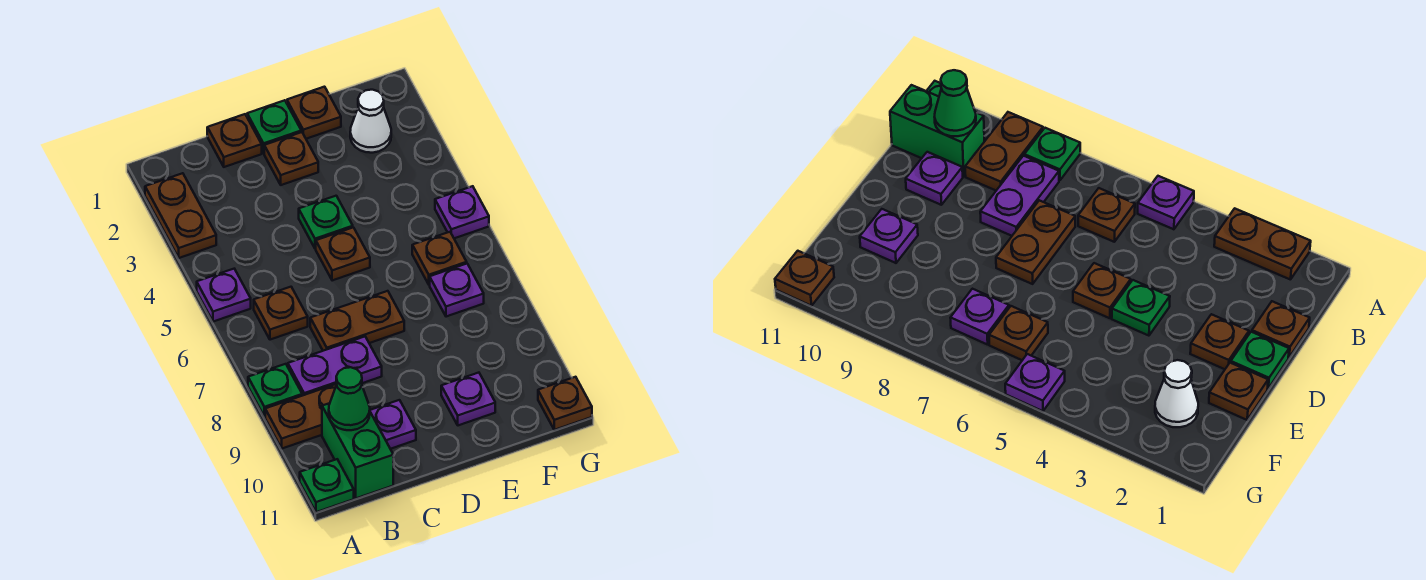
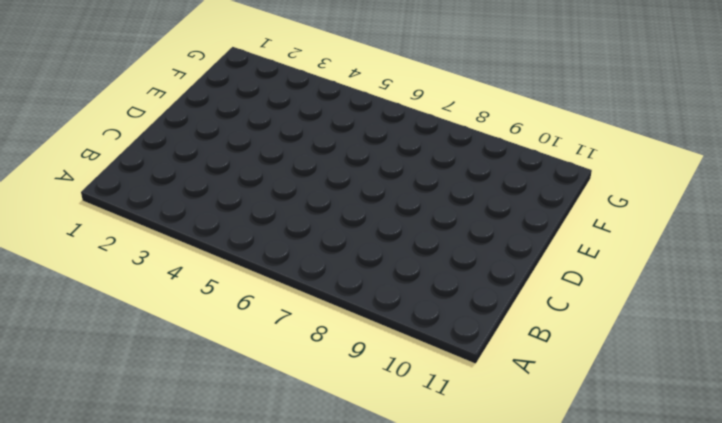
none -> brown 1x2 plate [145,173,216,258]
none -> purple 1x1 plate [197,269,251,322]
none -> green 1x1 plate [248,364,302,417]

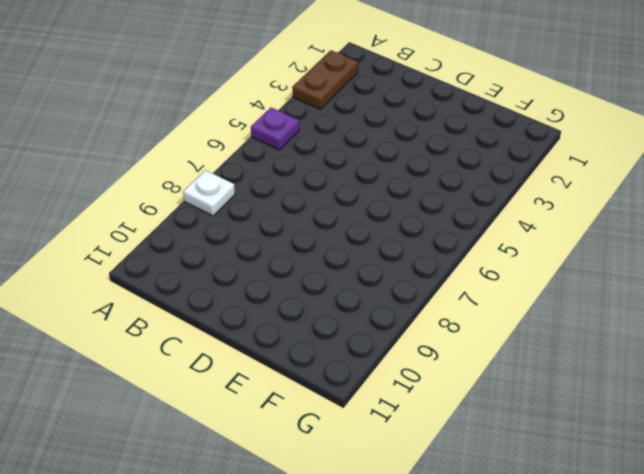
white 1x1 plate [183,170,235,216] -> green 1x1 plate [248,364,302,417]
none -> brown 1x2 plate [265,384,337,449]
none -> green 1x1 plate [300,459,354,512]
none -> brown 1x1 plate [254,287,308,340]

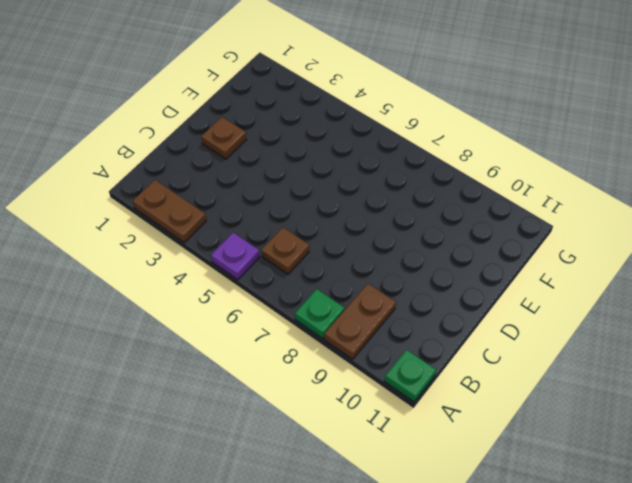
none -> purple 1x2 plate [288,337,382,396]
none -> green 1x2 brick [322,403,393,498]
none -> brown 1x1 plate [207,114,262,167]

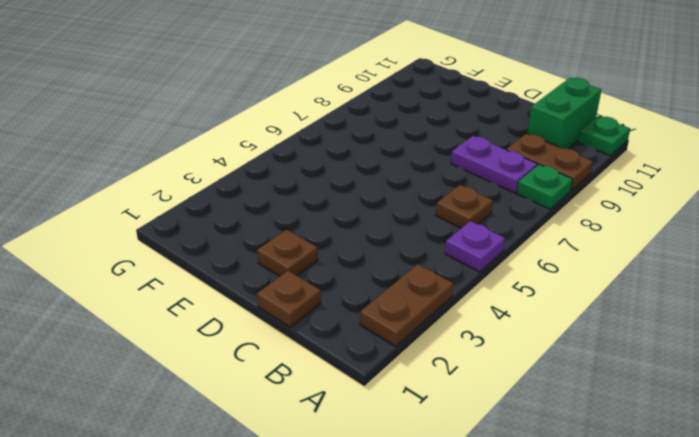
none -> brown 1x2 plate [310,291,404,351]
none -> purple 1x1 plate [370,400,416,449]
none -> green 1x1 plate [247,100,301,153]

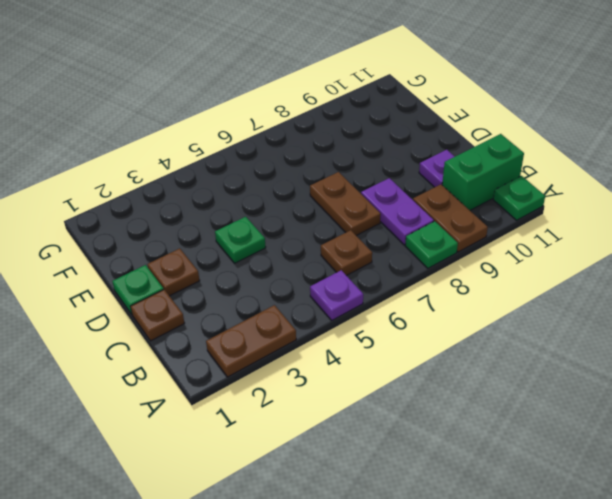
none -> brown 1x1 plate [316,227,370,281]
none -> brown 1x1 plate [287,87,341,139]
none -> purple 1x1 plate [441,373,495,425]

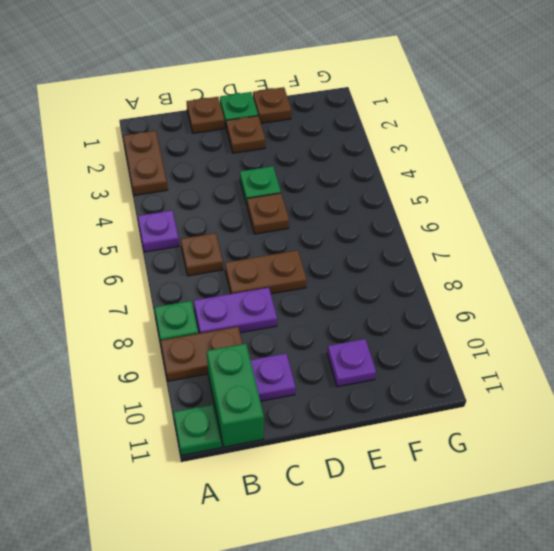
none -> white 1x1 cone [350,90,391,153]
none -> brown 1x1 plate [412,232,467,285]
none -> purple 1x1 plate [430,264,484,317]

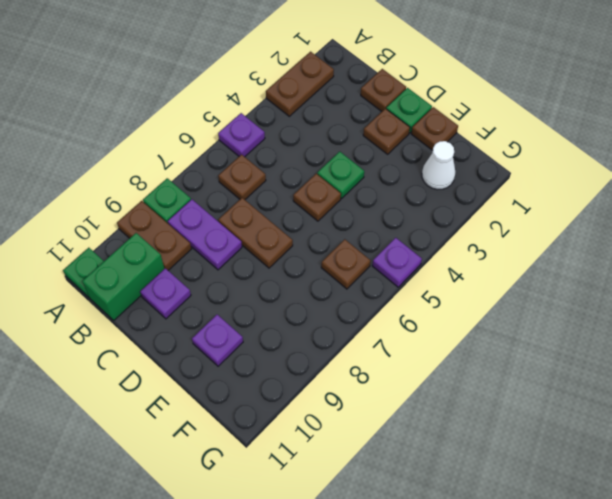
none -> purple 1x1 plate [430,264,484,317]
none -> brown 1x1 plate [538,377,592,430]
none -> green 1x1 cone [329,367,370,430]

